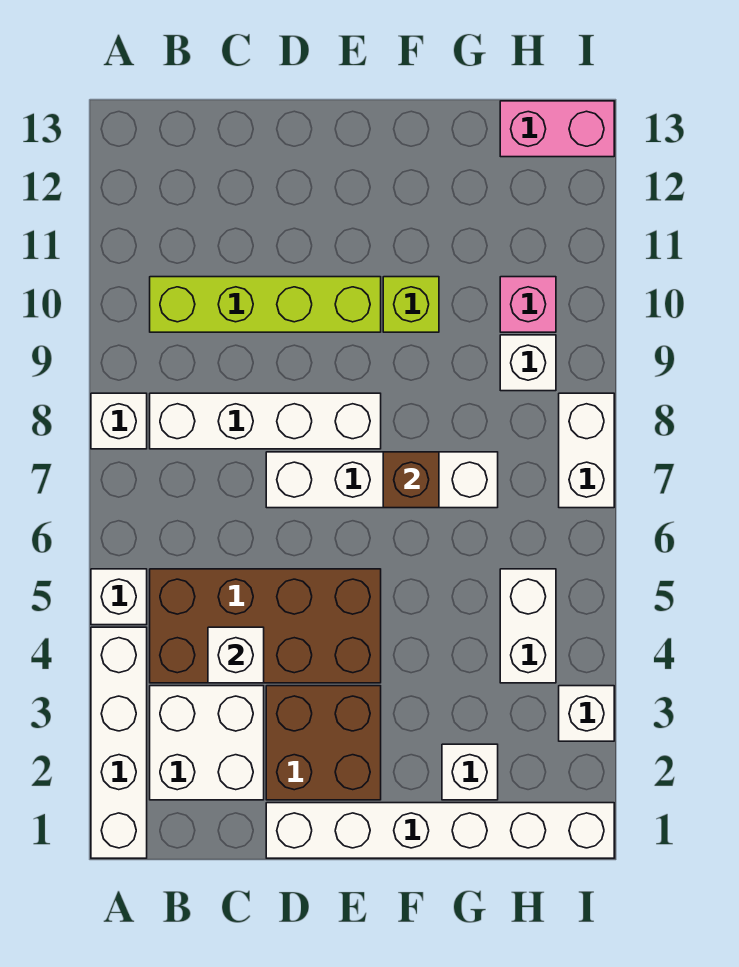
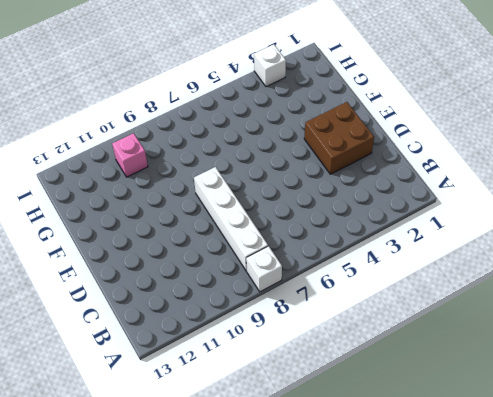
none -> white 1x4 brick [91,627,147,858]
none -> white 1x1 brick [91,569,147,625]
none -> white 2x2 brick [150,686,264,800]

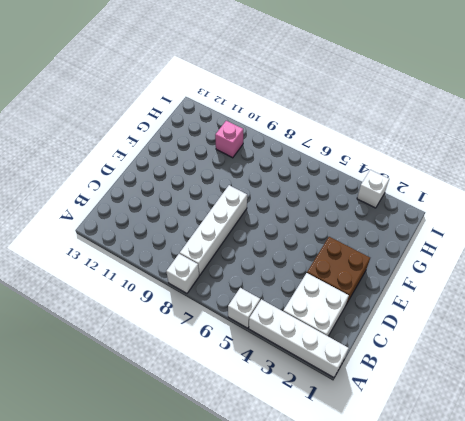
none -> brown 2x4 brick [150,569,381,683]
none -> lime 1x4 brick [150,277,381,332]
none -> white 1x6 brick [266,803,614,858]

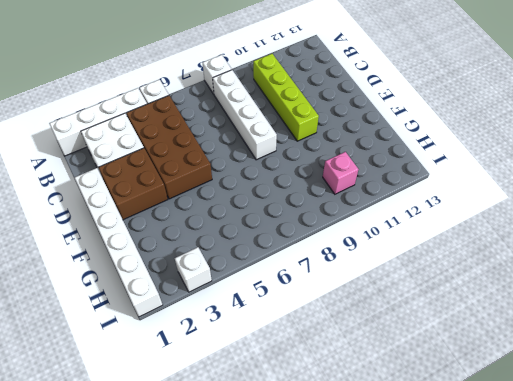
none -> white 1x4 brick [266,452,498,508]
none -> lime 1x1 brick [383,277,439,332]
none -> white 1x1 brick [442,744,498,800]

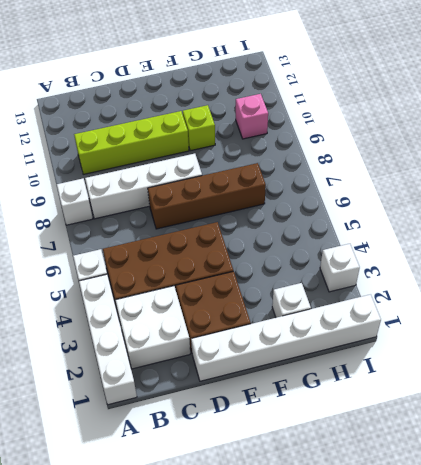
brown 1x4 brick [148,163,266,229] -> white 1x4 brick [266,452,498,508]
none -> white 1x2 brick [500,569,556,683]
none -> white 1x1 brick [500,335,556,391]
none -> pink 1x2 brick [500,101,614,157]

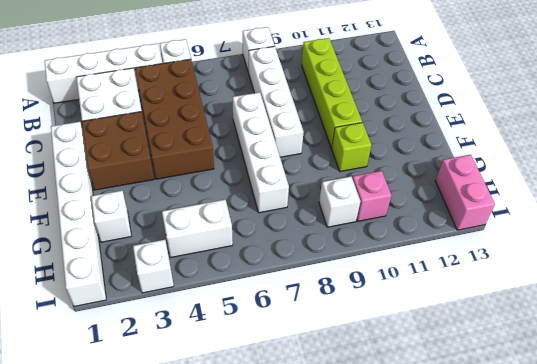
none -> white 1x2 brick [559,393,614,508]
none -> white 1x1 brick [208,627,264,683]
none -> brown 1x1 brick [383,452,439,508]

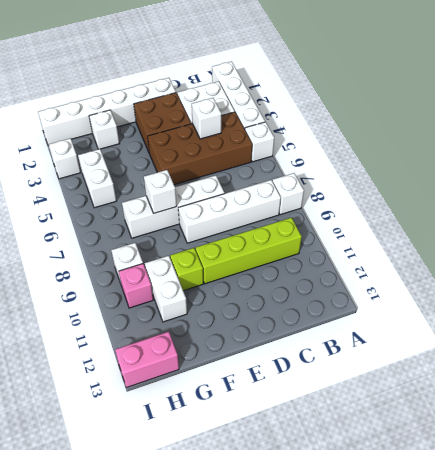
white 1x1 brick [144,170,177,214] -> brown 1x1 brick [383,452,439,508]
white 1x2 brick [145,256,187,322] -> white 1x2 brick moved to [559,393,614,508]

